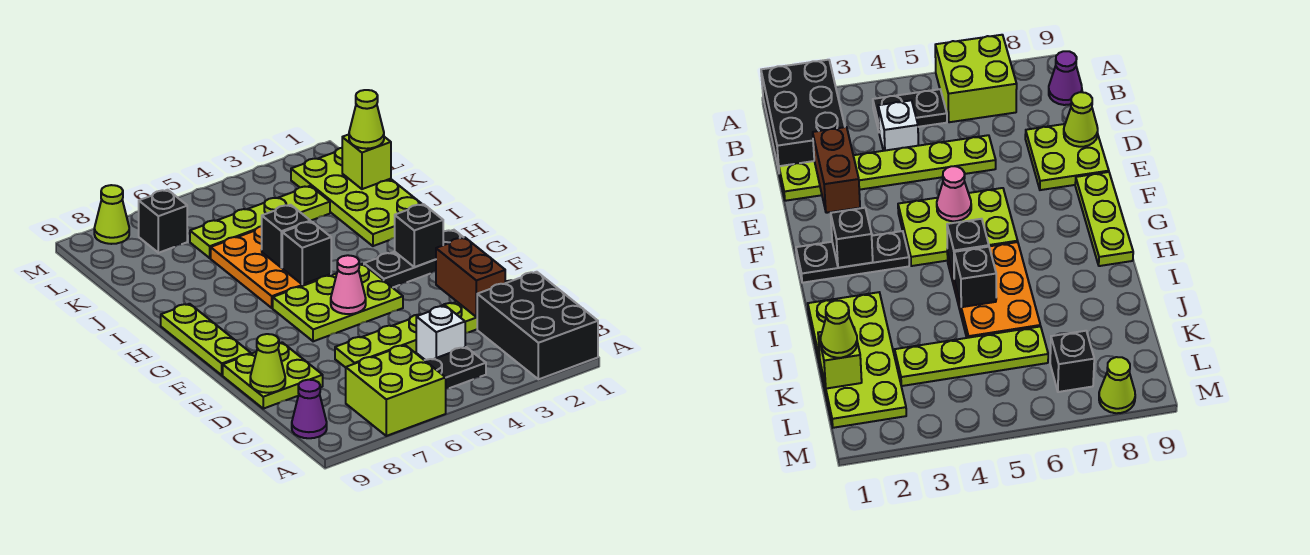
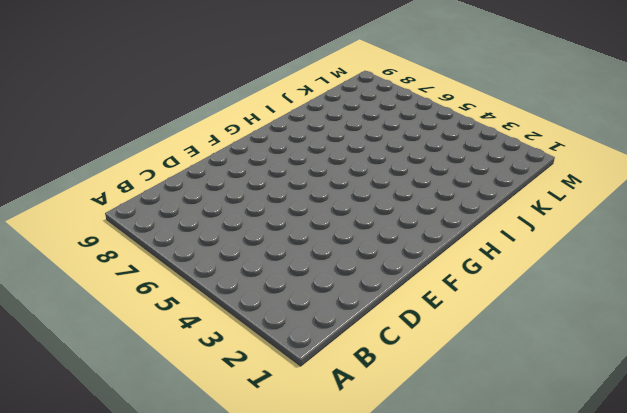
none -> black 2x3 brick [477,272,598,379]
none -> lime 2x2 brick [346,345,446,436]
none -> black 1x2 plate [425,347,486,389]

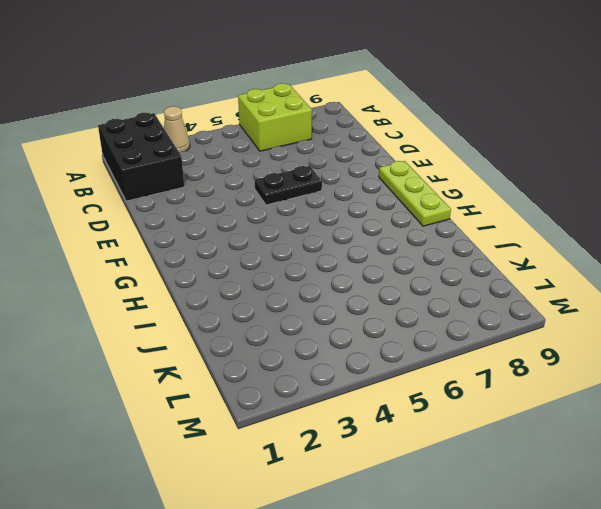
tan 1x1 cone [164,106,190,152] -> none
black 1x2 plate [255,166,322,205] -> black 1x2 plate moved to [425,347,486,389]
none -> purple 1x1 cone [292,380,327,438]
none -> white 1x1 brick [416,306,465,360]
none -> lime 1x6 plate [335,280,512,368]

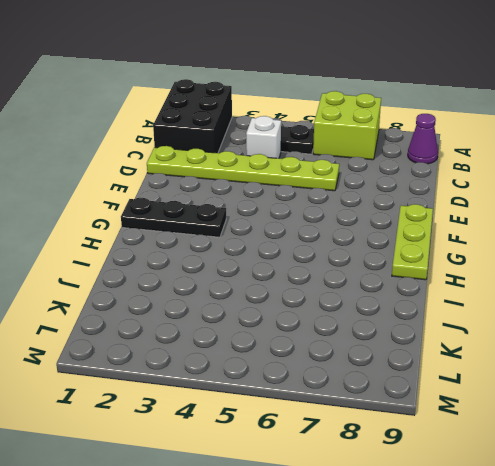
none -> lime 2x2 plate [223,342,323,409]
none -> lime 2x3 plate [273,264,403,341]
none -> orange 2x3 plate [211,226,331,308]

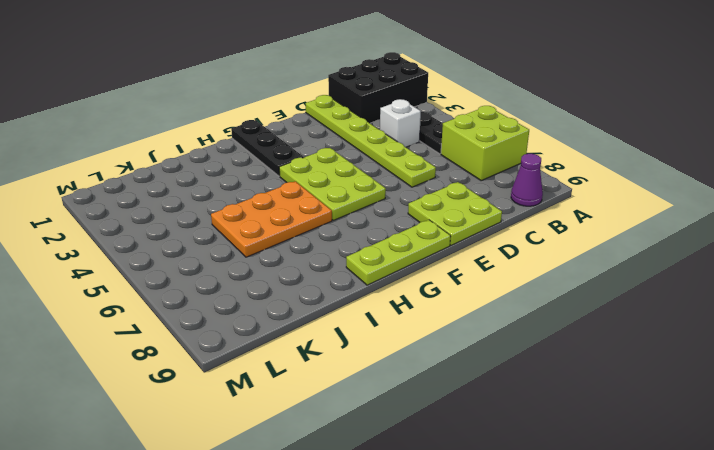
none -> lime 2x4 plate [291,148,422,246]
none -> lime 1x4 plate [190,186,330,258]
none -> black 1x1 brick [139,190,187,253]

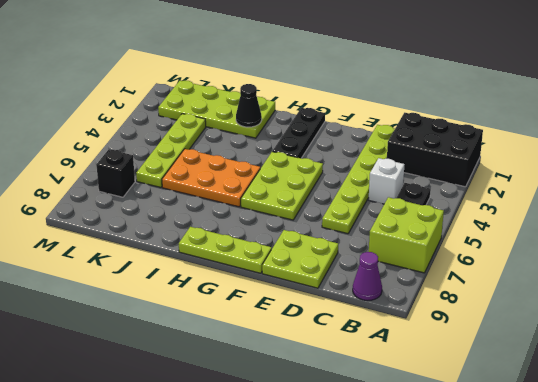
black 1x1 cone [236,84,262,127] -> none
none -> lime 1x1 cone [94,185,129,244]
none -> brown 1x2 brick [436,237,505,317]
none -> lime 1x1 cone [250,334,285,393]

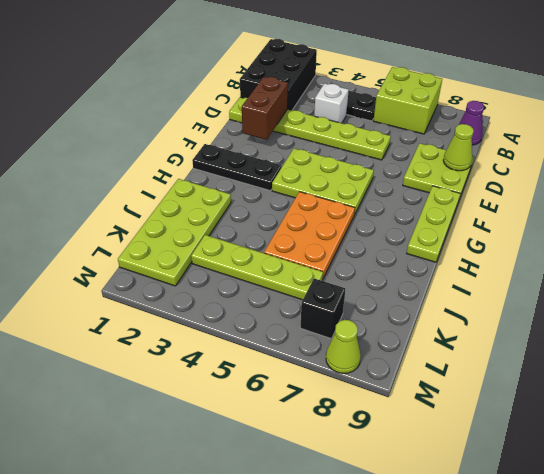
none -> pink 1x1 cone [331,255,366,314]
none -> black 1x1 brick [395,204,443,267]
none -> black 1x1 brick [282,221,331,284]

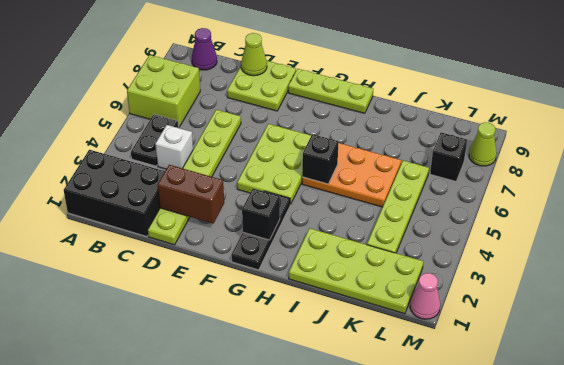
pink 1x1 cone [410,273,440,319] -> pink 1x1 cone moved to [331,255,366,314]
none -> black 1x1 brick [262,205,310,268]
none -> lime 1x1 brick [342,135,391,189]
none -> lime 1x1 cone [349,90,384,149]

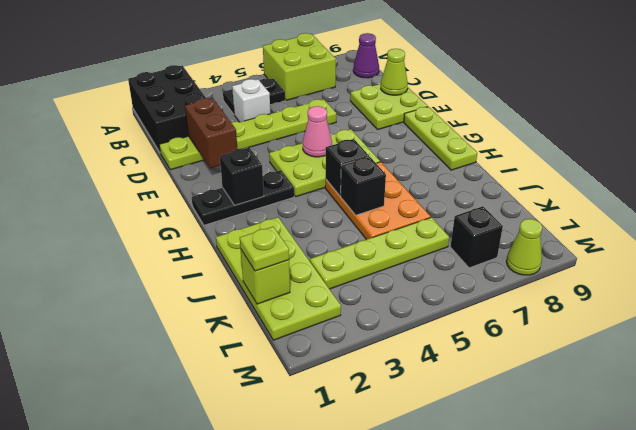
lime 1x1 plate [240,227,289,271] -> lime 1x1 cone [349,90,384,149]

